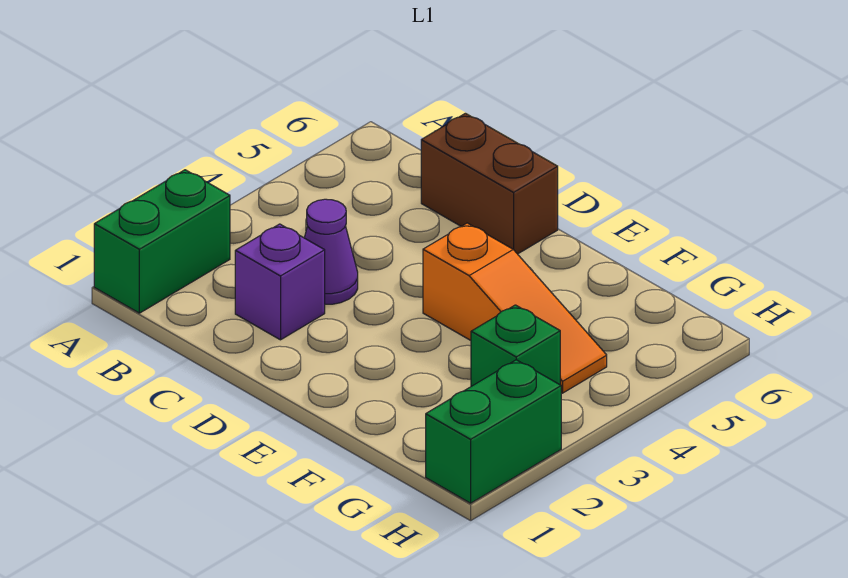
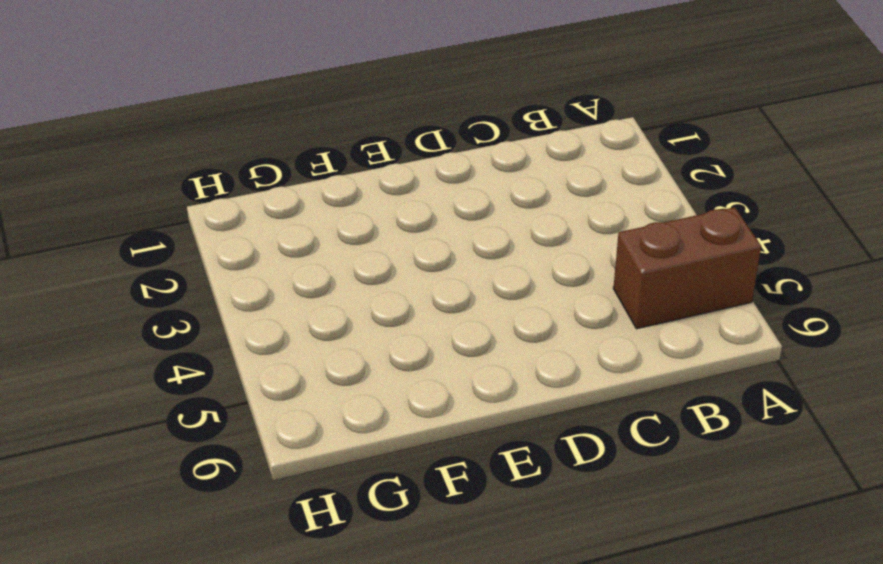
brown 1x2 brick [613,207,761,329] -> brown 1x2 brick moved to [421,113,558,254]
none -> green 1x2 brick [94,170,230,313]
none -> purple 1x1 brick [235,224,325,340]

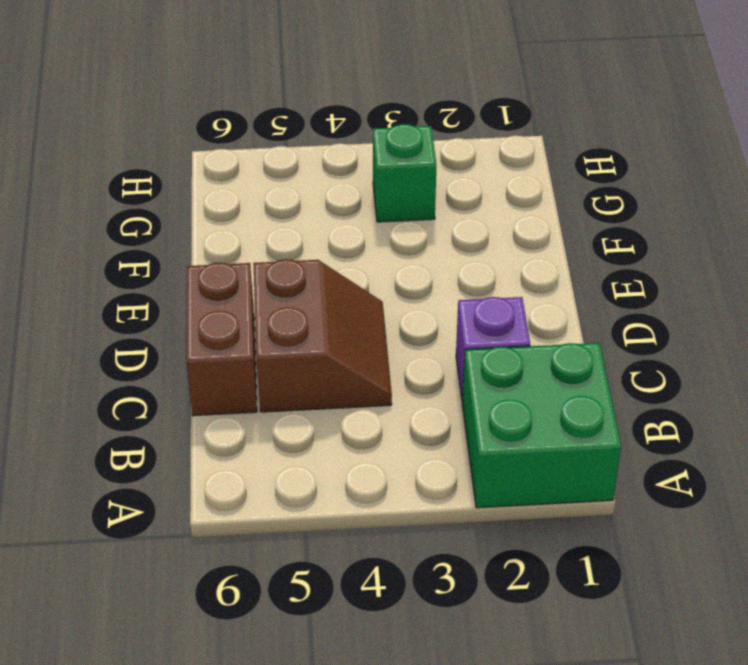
green 2x2 brick [462,343,621,508] -> green 1x2 brick [94,170,230,313]
brown 2x2 slope [254,259,392,412] -> none
none -> purple 1x1 cone [304,199,358,304]
none -> orange 1x3 slope [423,223,607,393]

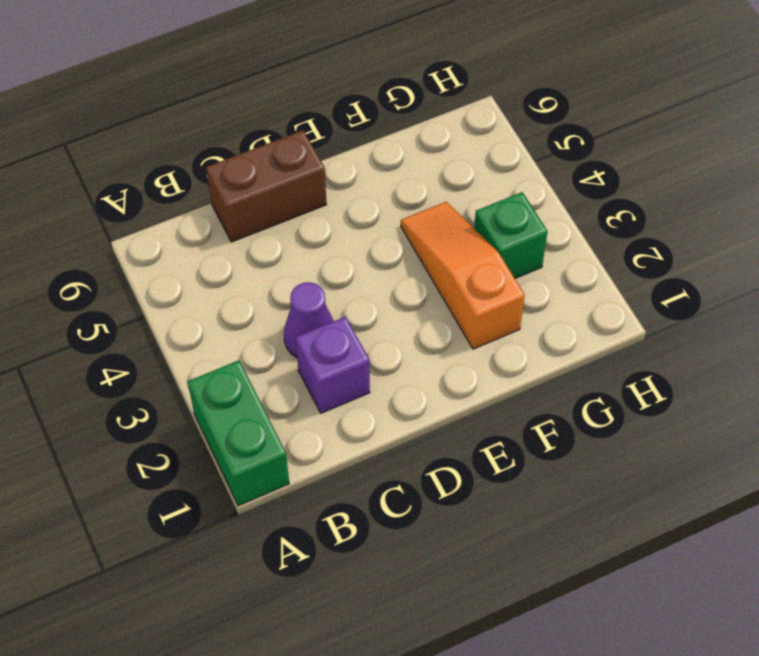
orange 1x3 slope [401,202,525,349] -> orange 1x3 slope turned to [423,223,607,393]
none -> green 1x2 brick [426,360,561,503]

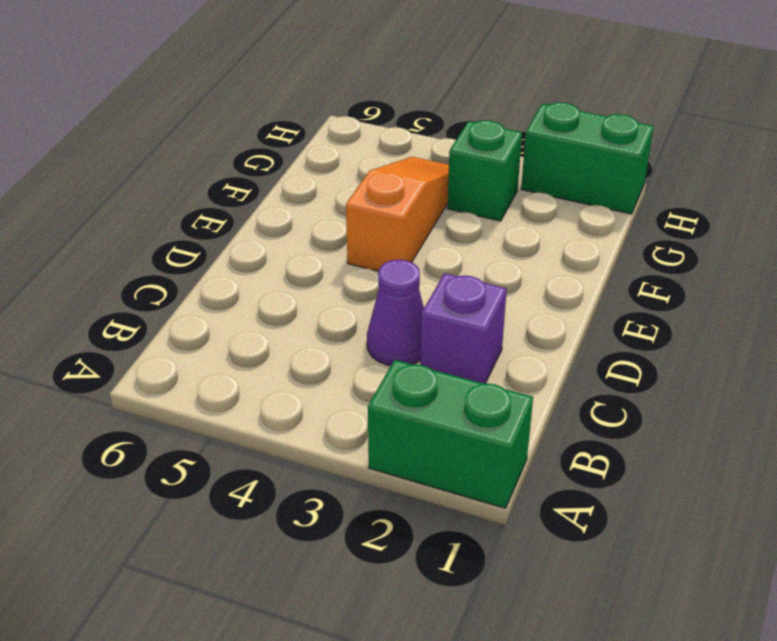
none -> brown 1x2 brick [421,113,558,254]

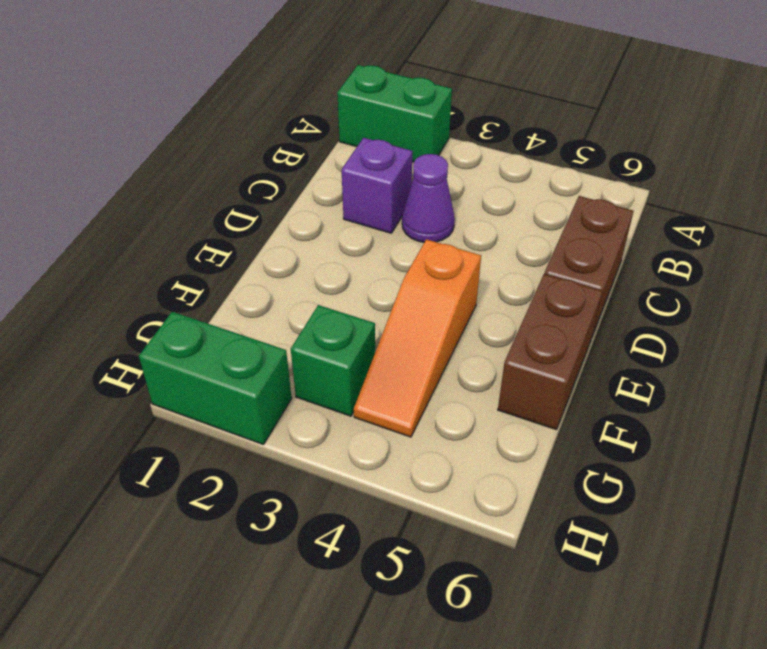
brown 1x2 brick [498,274,603,430] -> none

